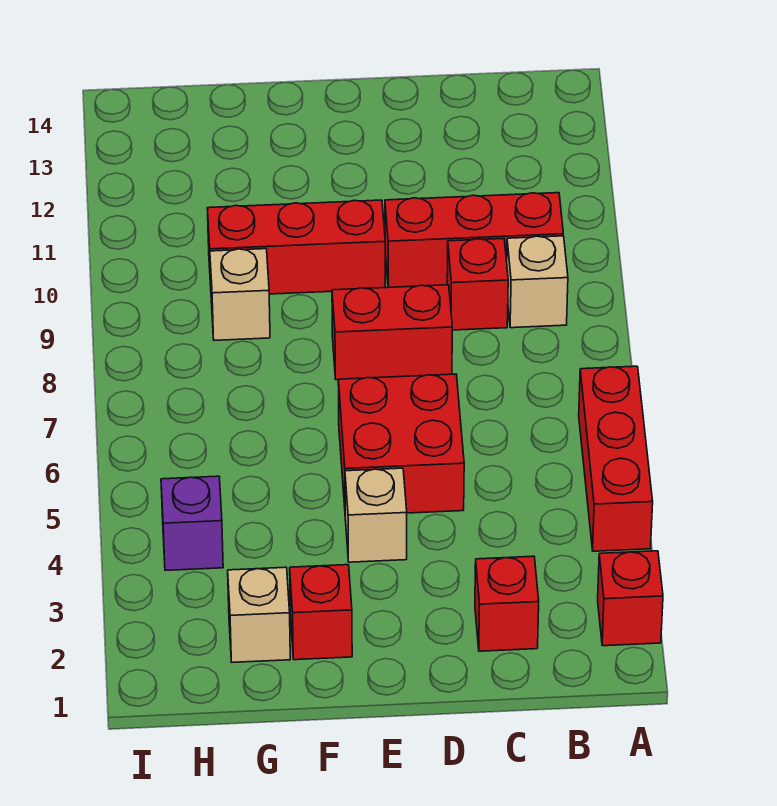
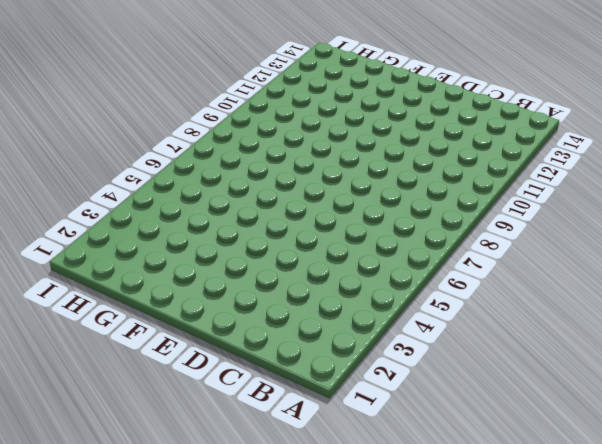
none -> red 1x1 brick [598,551,663,646]
none -> red 1x3 brick [579,366,653,551]
none -> tan 1x1 brick [507,236,568,328]

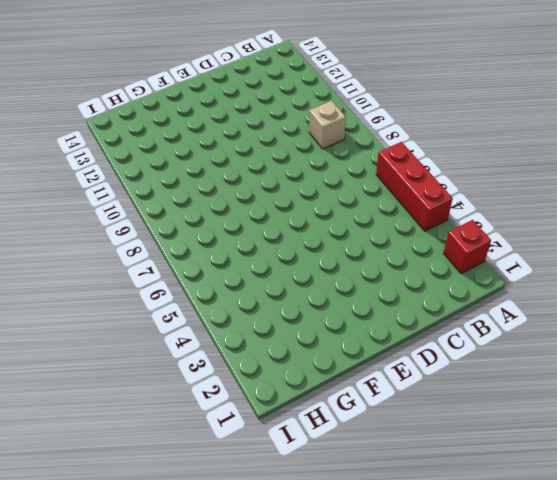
none -> red 1x3 brick [385,193,563,287]
none -> red 1x1 brick [475,556,539,651]
none -> red 1x1 brick [447,238,508,330]

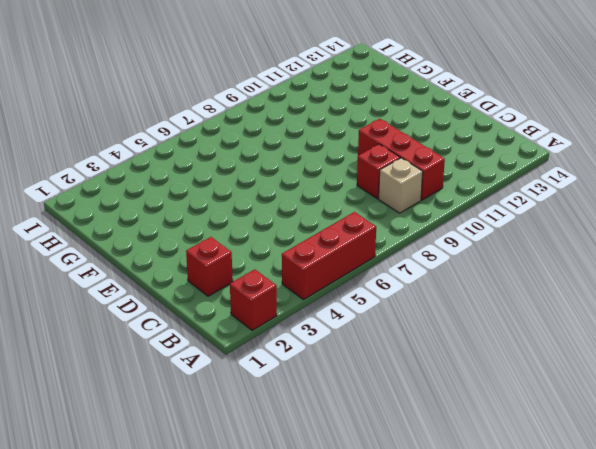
none -> red 2x2 brick [338,374,464,513]
none -> red 1x2 brick [332,285,452,380]
none -> tan 1x1 brick [345,468,407,562]

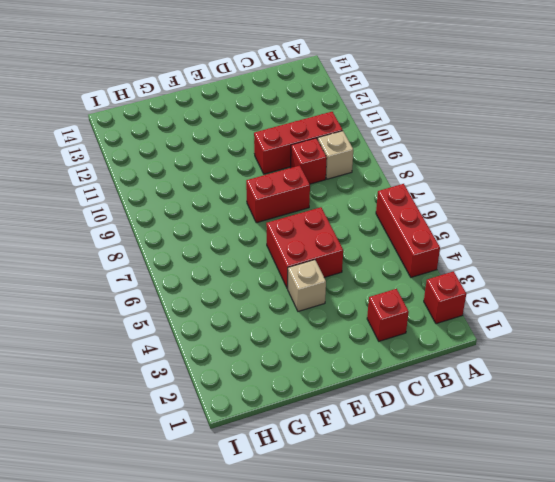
none -> red 1x3 brick [207,200,385,294]
none -> red 1x1 brick [290,565,352,660]
none -> tan 1x1 brick [228,567,290,662]

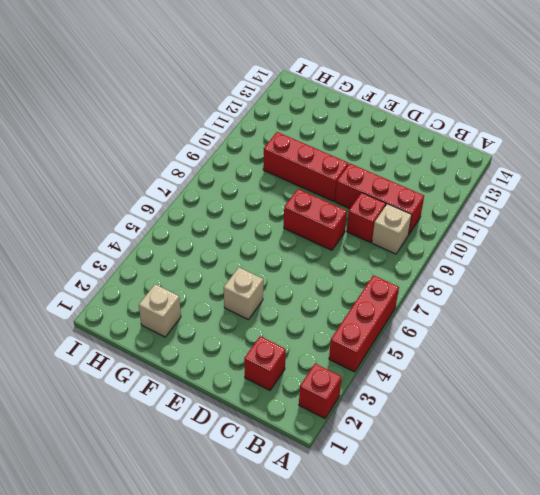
none -> red 2x2 brick [338,374,464,513]
none -> red 1x1 brick [290,565,352,660]
none -> tan 1x1 brick [210,249,270,340]

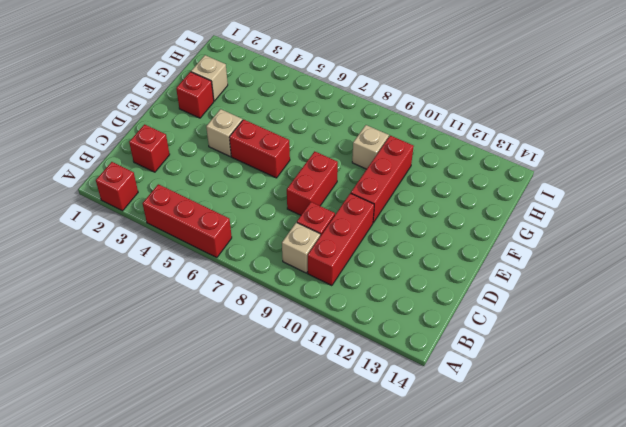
red 1x2 brick [229,119,290,178] -> red 2x2 brick [338,374,464,513]
none -> purple 1x1 brick [161,476,223,570]

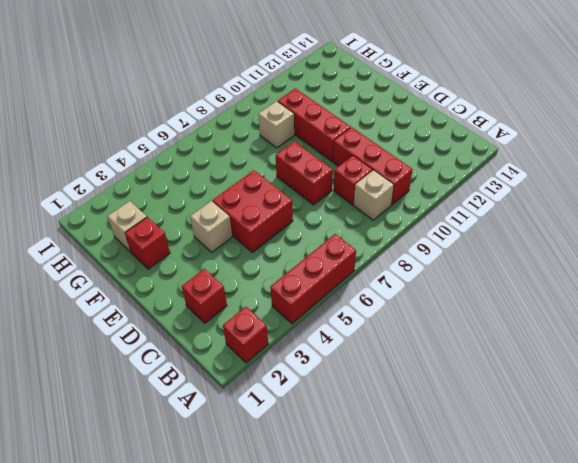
none -> purple 1x1 brick [161,476,223,570]

